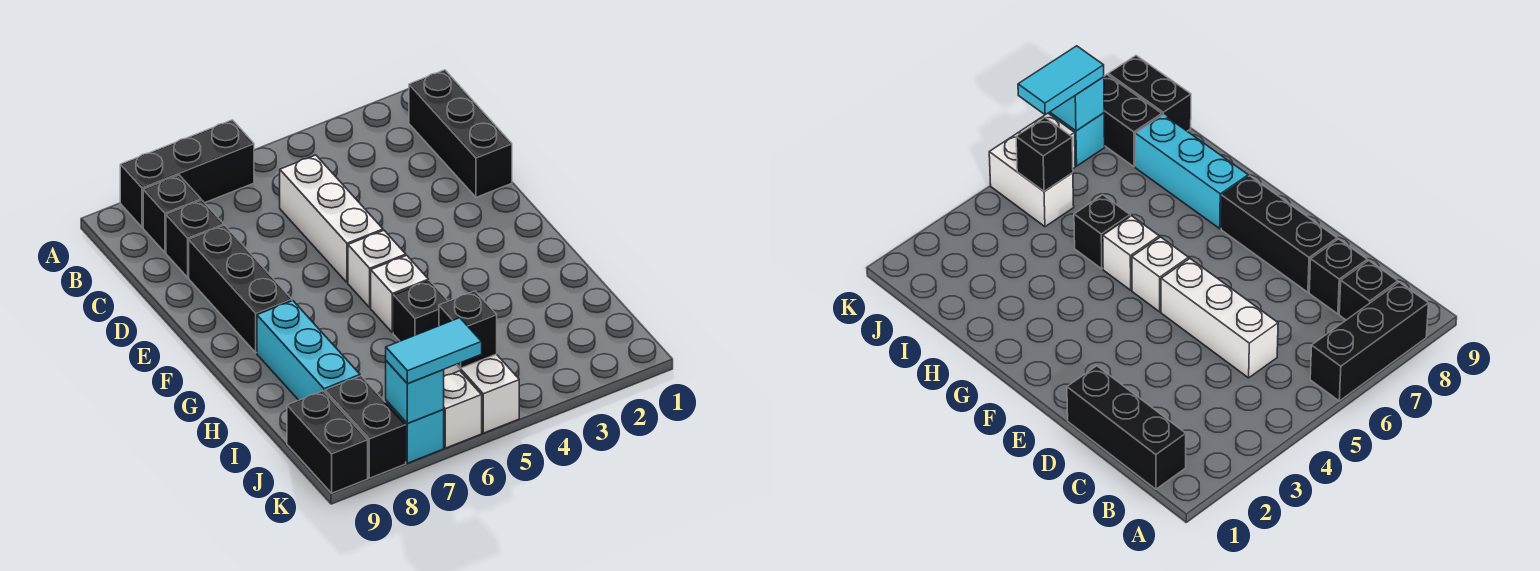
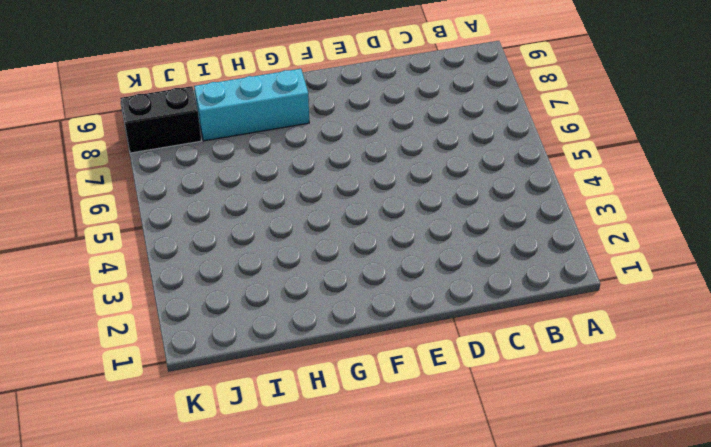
none -> black 1x3 brick [120,120,254,227]
none -> black 1x3 brick [409,70,512,197]
none -> black 1x1 brick [143,175,201,252]

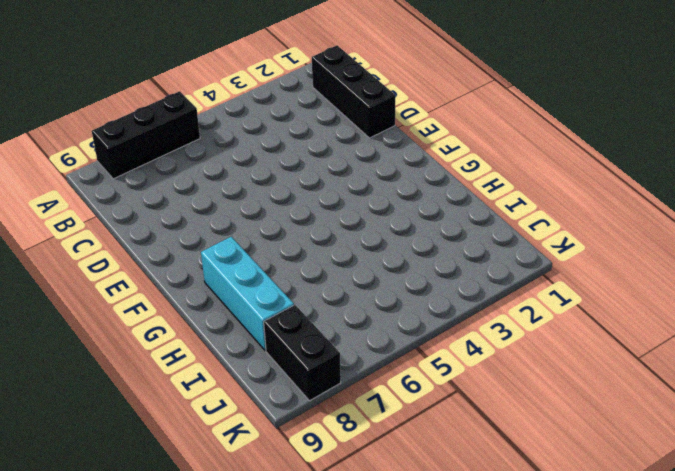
none -> black 1x1 brick [143,175,201,252]
none -> white 1x3 brick [280,155,383,283]
none -> black 1x1 brick [166,200,224,277]

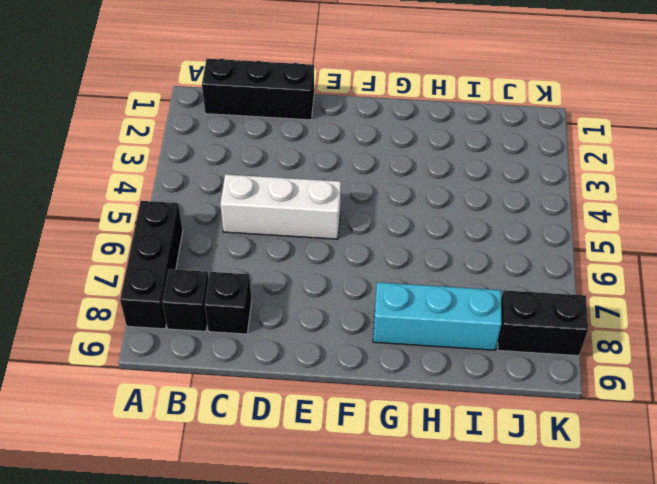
none -> black 1x3 brick [189,225,292,353]
none -> white 1x1 brick [348,231,406,308]
none -> white 1x1 brick [371,256,429,333]

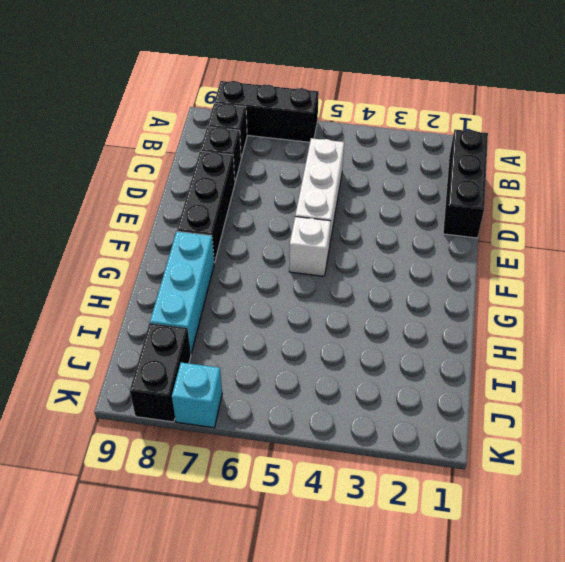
none -> white 1x1 brick [371,256,429,333]
none -> black 1x1 brick [393,281,448,341]
none -> white 1x2 brick [444,354,519,433]

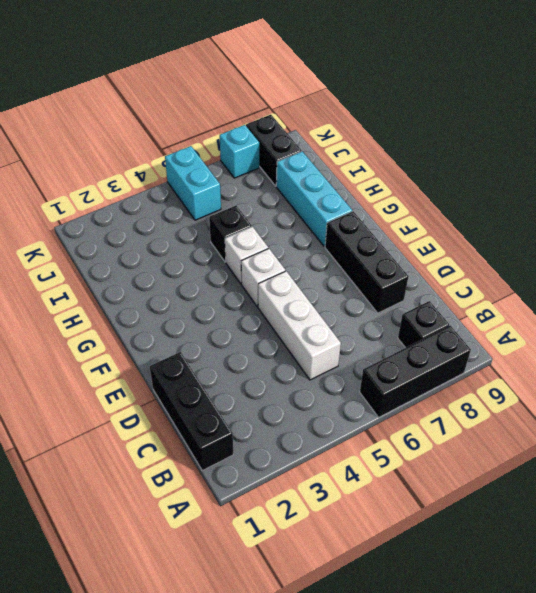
cyan 1x2 brick [165,146,221,220] -> white 1x2 brick [444,354,519,433]
none -> black 1x1 brick [166,200,224,277]
none -> black 1x2 brick [287,391,368,493]
none -> white 1x1 brick [443,371,482,448]

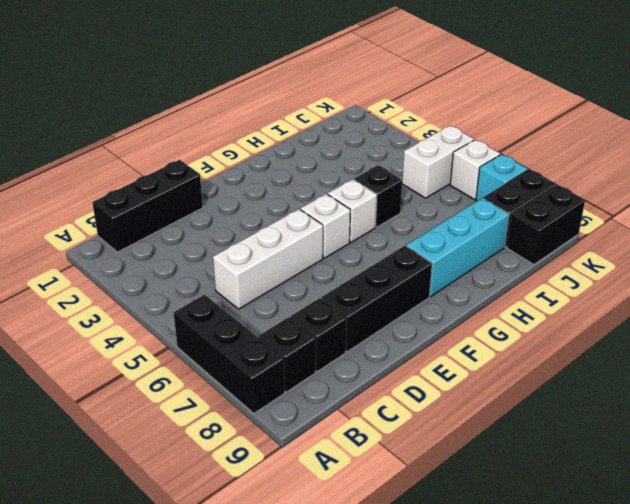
none -> black 1x1 brick [439,291,497,368]
none -> cyan 1x1 brick [386,361,444,424]
none -> cyan 1x2 tile [386,318,482,384]

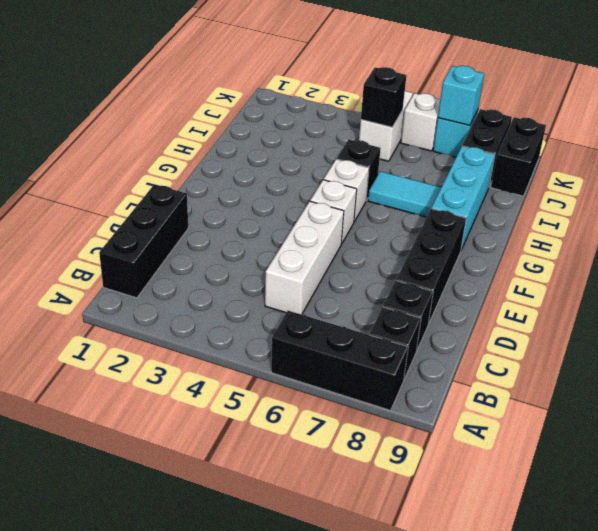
cyan 1x2 tile [368,171,441,217] -> cyan 1x2 tile moved to [386,318,482,384]

